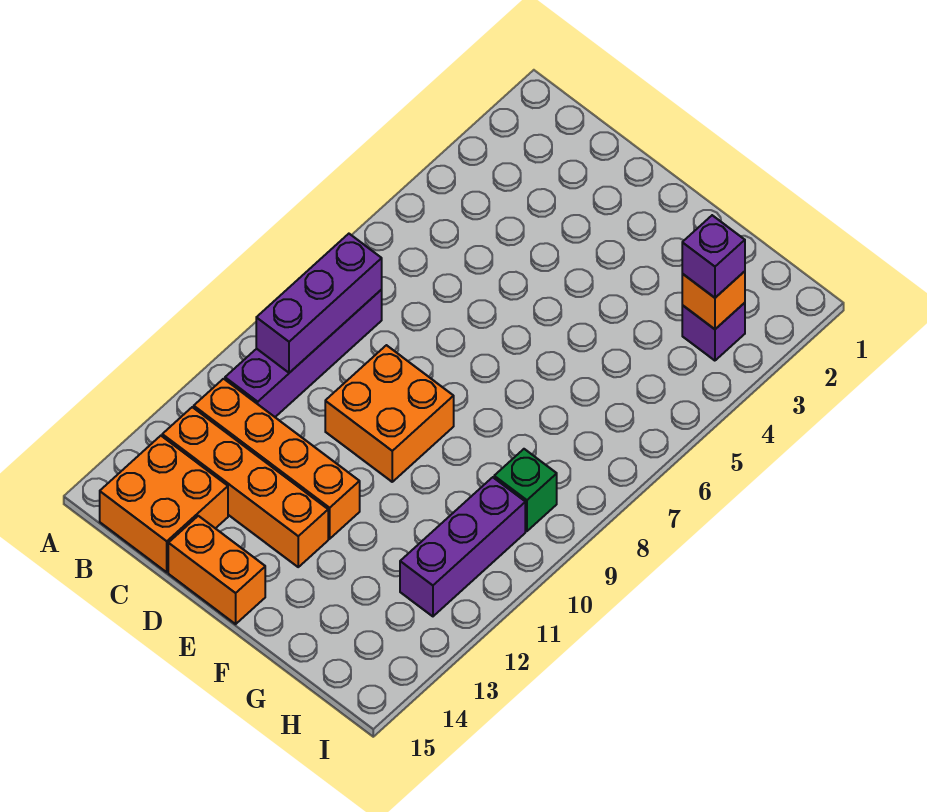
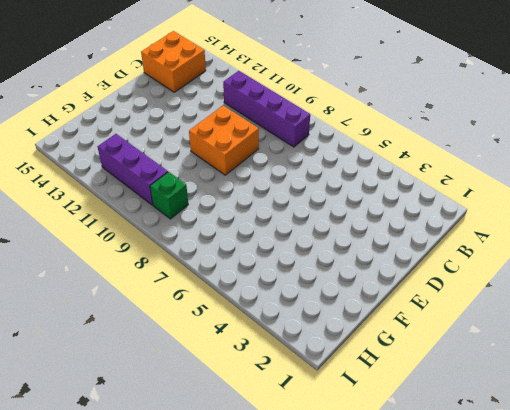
none -> orange 1x4 brick [194,379,360,539]
none -> orange 1x4 brick [162,407,328,567]
none -> orange 1x2 brick [168,516,265,624]

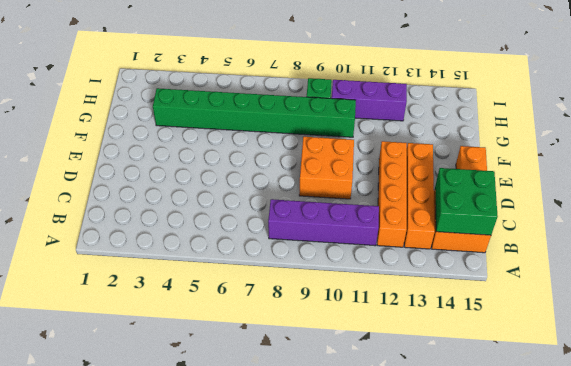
green 2x2 brick [435,168,498,235] -> none
green 1x8 brick [153,88,356,137] -> none
none -> purple 1x1 brick [682,303,745,361]
none -> purple 1x3 brick [256,234,382,373]
none -> orange 1x1 brick [682,271,745,329]

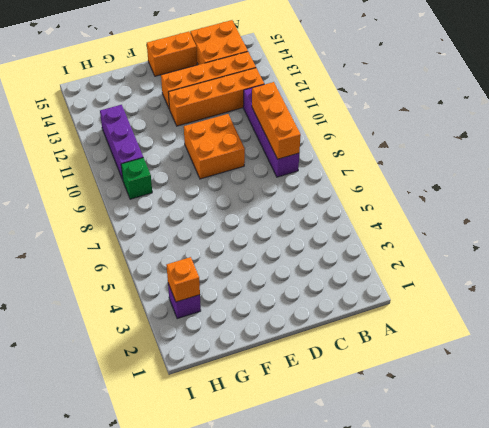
orange 1x3 brick [252,82,301,159] -> purple 1x3 brick [256,234,382,373]
none -> purple 1x1 brick [682,215,745,298]

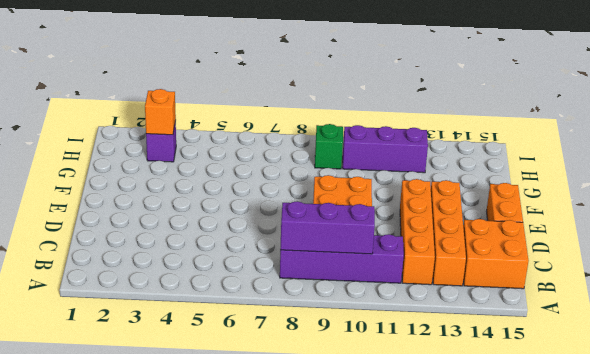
none -> purple 1x1 brick [682,215,745,298]

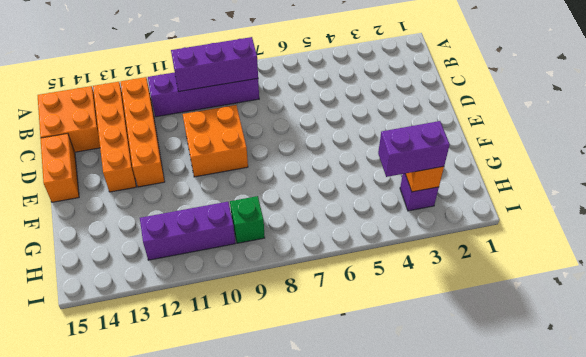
purple 1x2 brick [378,121,450,177] -> purple 1x1 brick [682,215,745,298]

